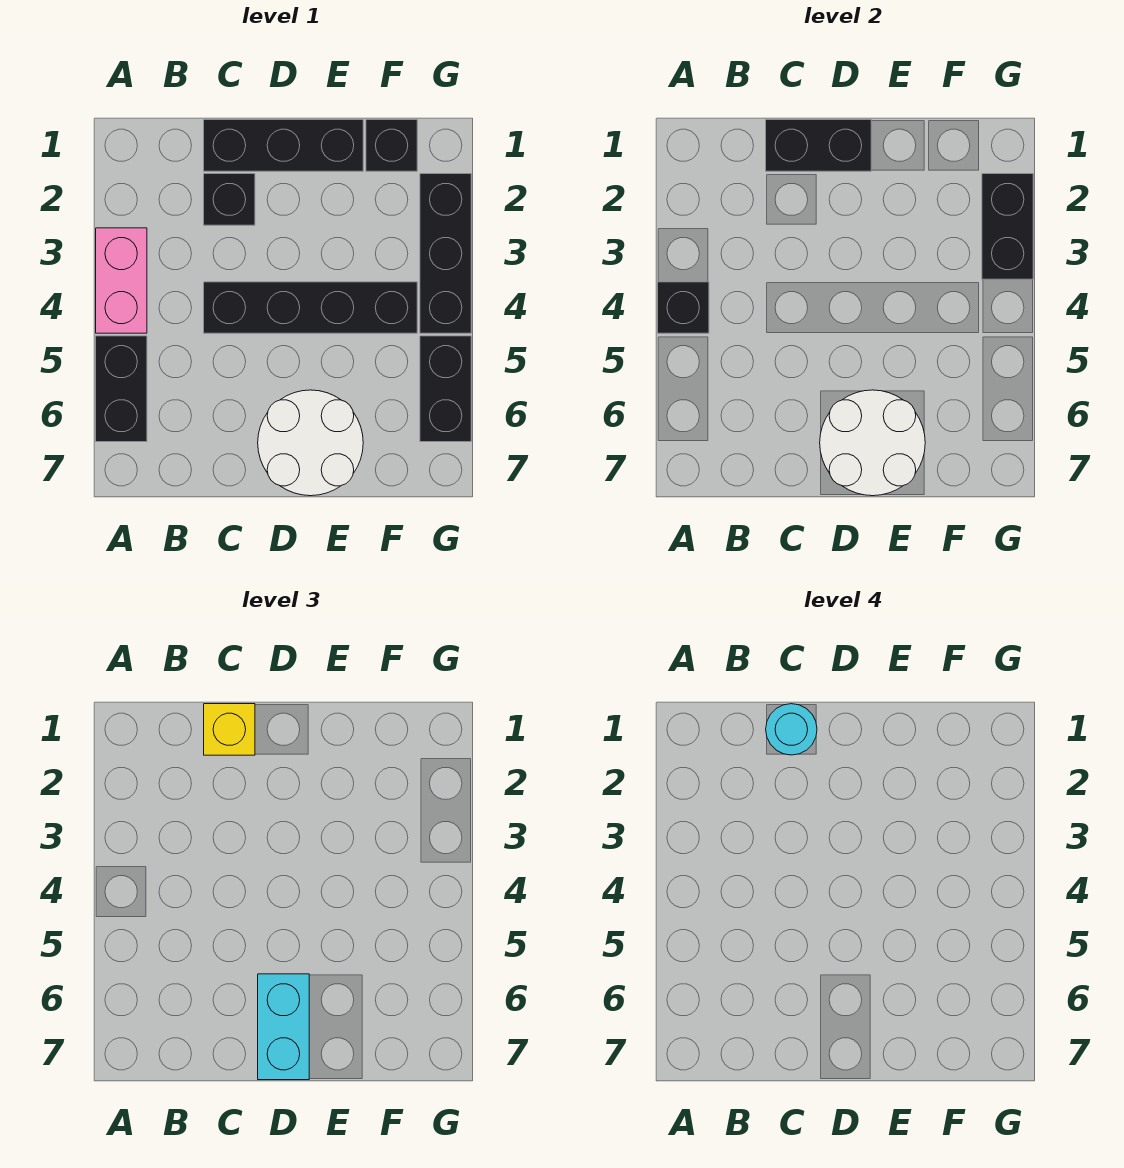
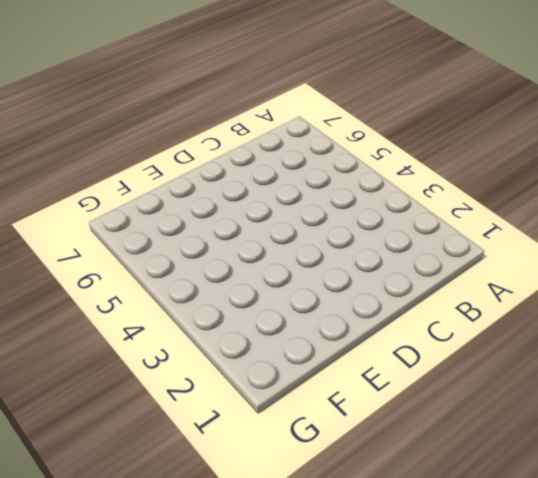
none -> pink 1x2 brick [96,228,147,333]
none -> black 1x2 brick [96,336,147,442]
none -> black 1x3 brick [204,120,363,171]

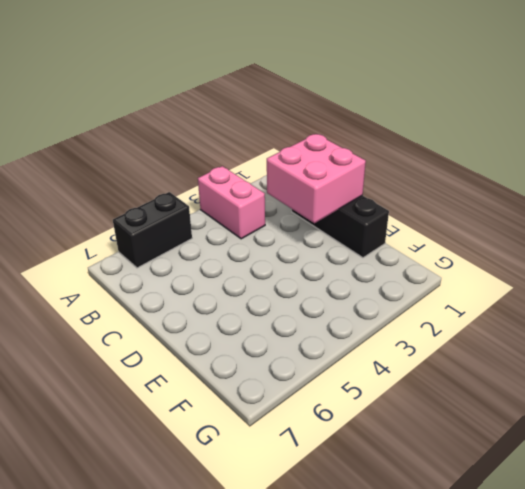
pink 1x2 brick [198,166,265,239] -> pink 1x2 brick turned to [96,228,147,333]
pink 2x2 brick [267,134,366,223] -> black 1x2 brick [766,120,871,171]
none -> black 1x1 brick [204,174,255,225]
none -> black 1x4 brick [204,282,417,333]
none -> white 2x2 round brick [258,390,363,496]

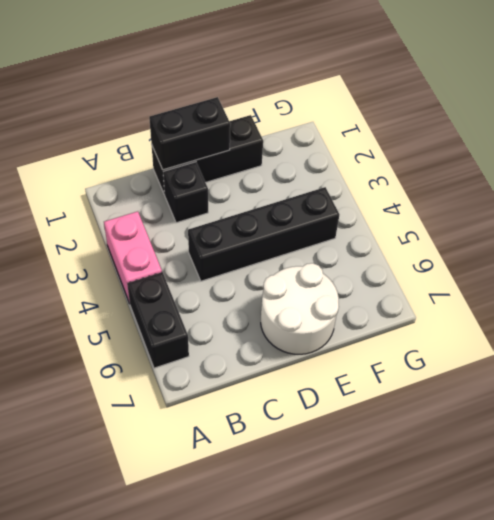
none -> black 1x1 brick [366,120,417,171]
none -> black 1x3 brick [420,174,471,333]
none -> black 1x2 brick [420,336,471,442]

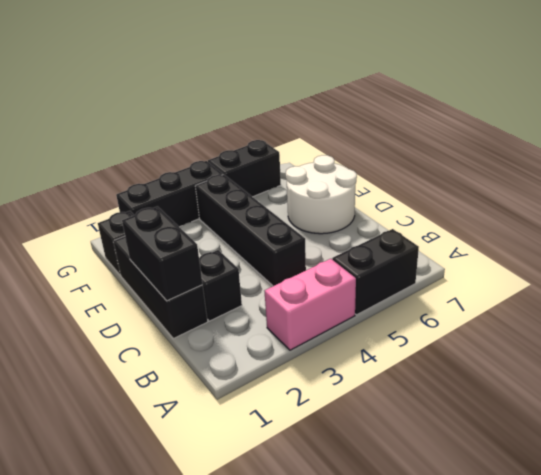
none -> black 1x1 brick [658,282,709,333]
none -> white 2x2 round brick [820,390,925,496]
none -> black 1x2 brick [982,174,1033,279]

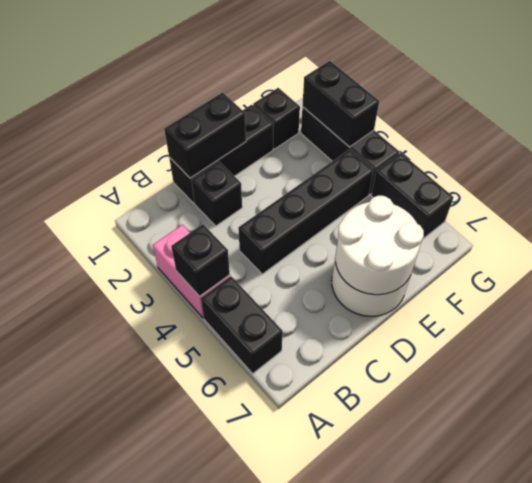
none -> yellow 1x1 brick [204,704,255,755]
none -> cyan 1x2 brick [258,974,309,1080]
none -> cyan 1x1 round brick [766,704,817,755]

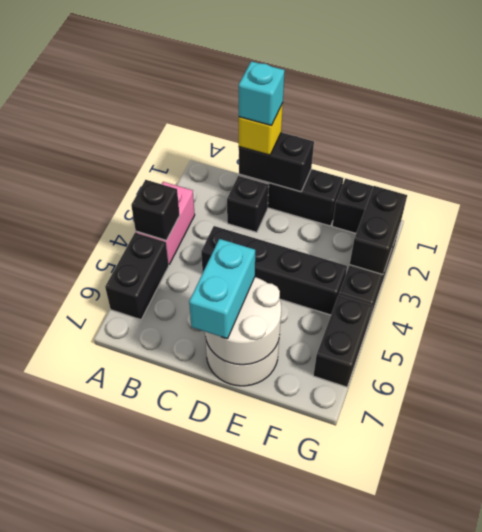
cyan 1x1 brick [239,61,285,126] -> cyan 1x1 round brick [766,704,817,755]

